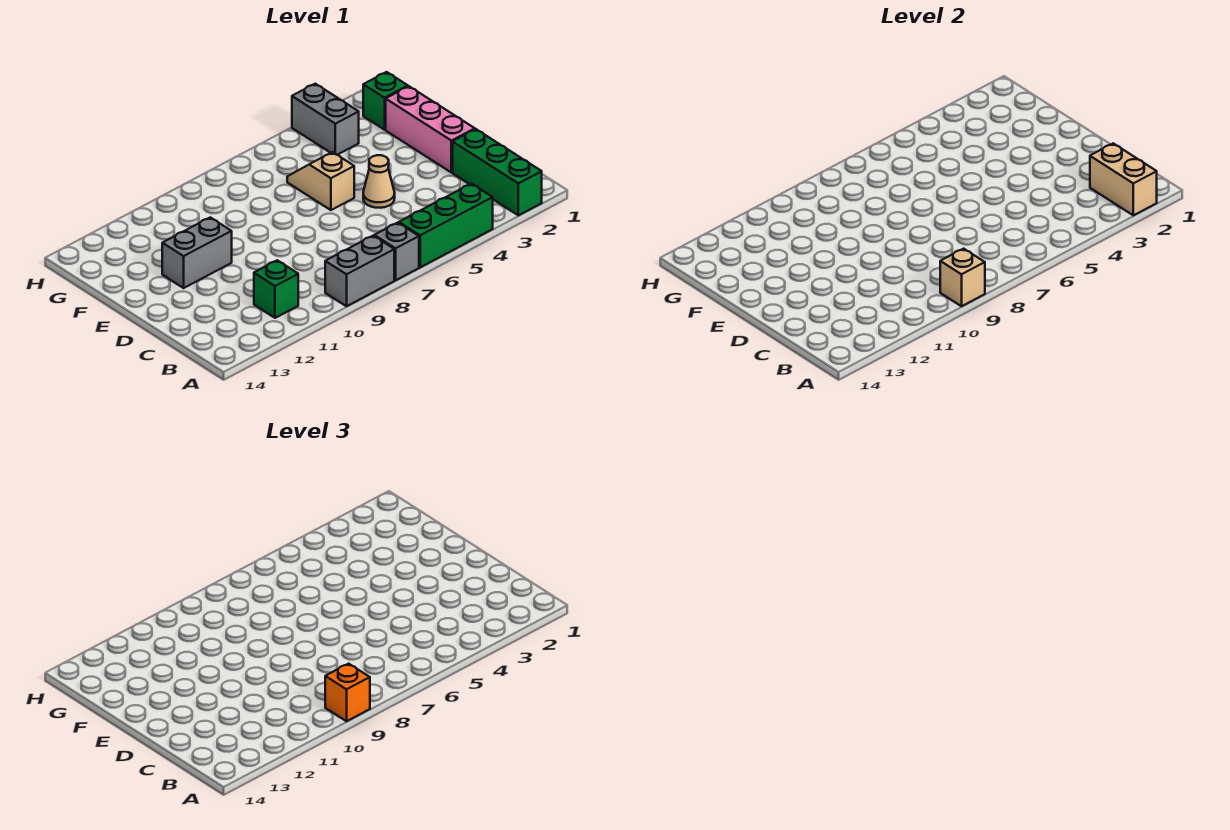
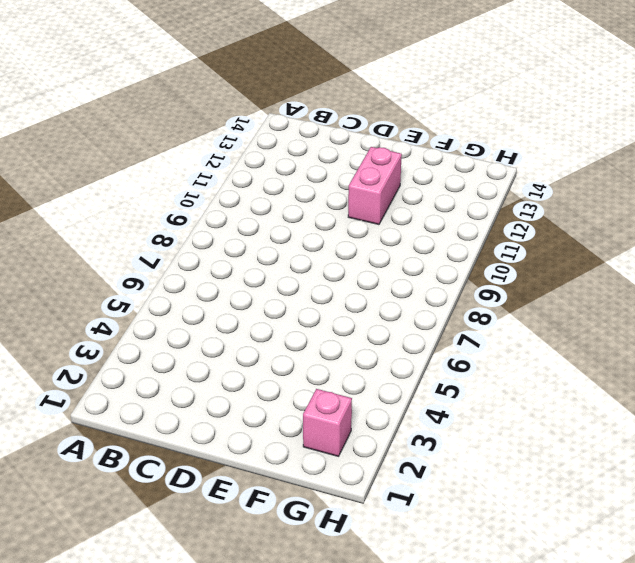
pink 1x2 brick [348,147,402,225] -> grey 1x2 brick [162,217,232,288]
pink 1x1 brick [303,389,352,456] -> green 1x1 brick [363,72,408,130]
none -> green 1x3 brick [453,129,542,215]
none -> green 1x3 brick [399,184,493,267]
none -> grey 1x1 brick [374,223,419,280]

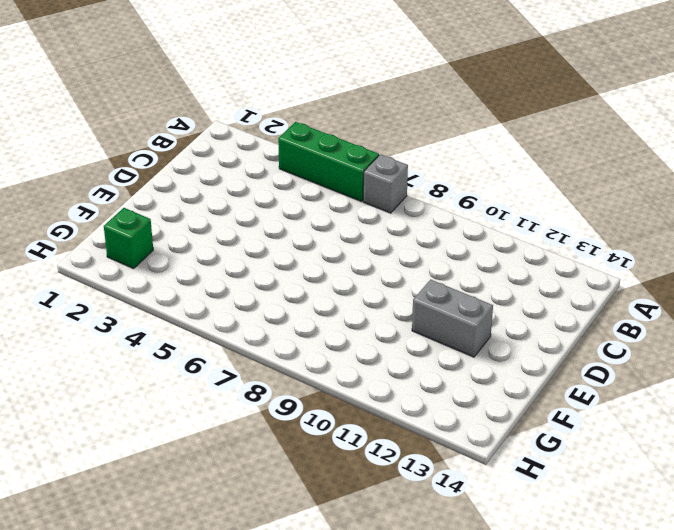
none -> green 1x3 brick [453,129,542,215]
none -> grey 1x2 brick [325,236,394,306]
none -> green 1x1 brick [254,260,298,318]

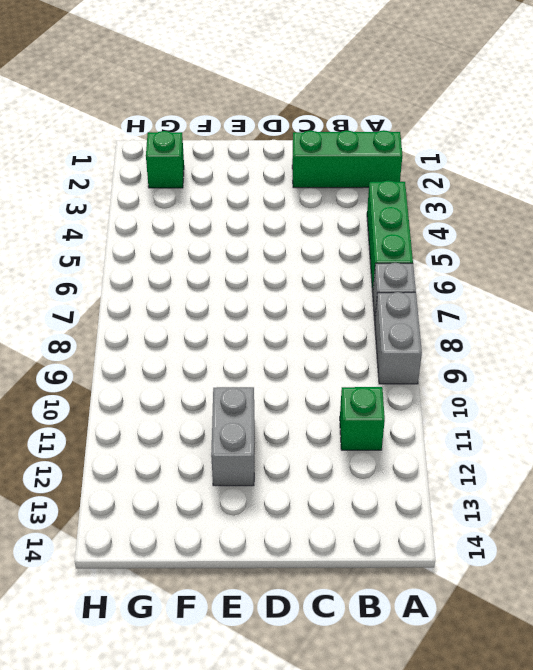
none -> pink 1x3 brick [386,86,475,173]
none -> tan 1x1 cone [363,155,395,208]
none -> tan 1x2 slope [287,152,354,210]

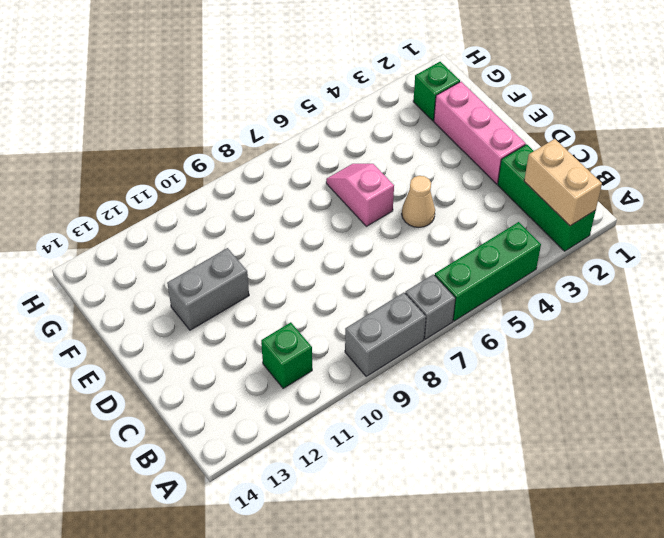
pink 1x2 slope [326,164,394,226] -> tan 1x2 slope [287,152,354,210]
none -> grey 1x2 brick [292,84,359,155]
none -> tan 1x1 brick [940,249,985,306]
none -> orange 1x1 brick [325,664,370,721]

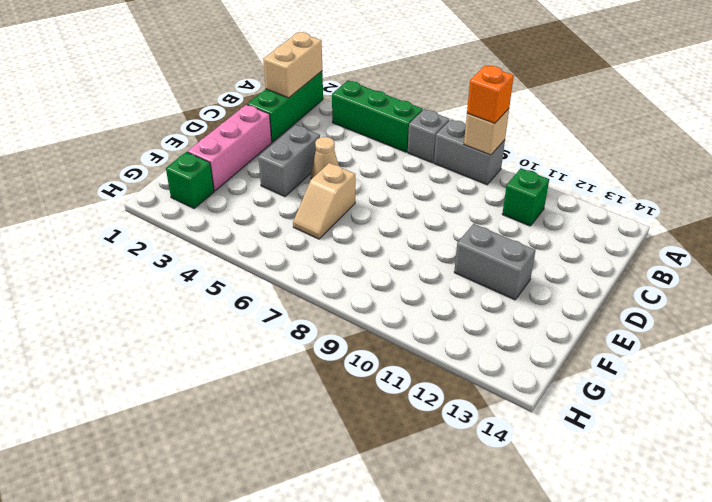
grey 1x2 brick [258,125,320,197] -> grey 1x2 brick moved to [292,84,359,155]

